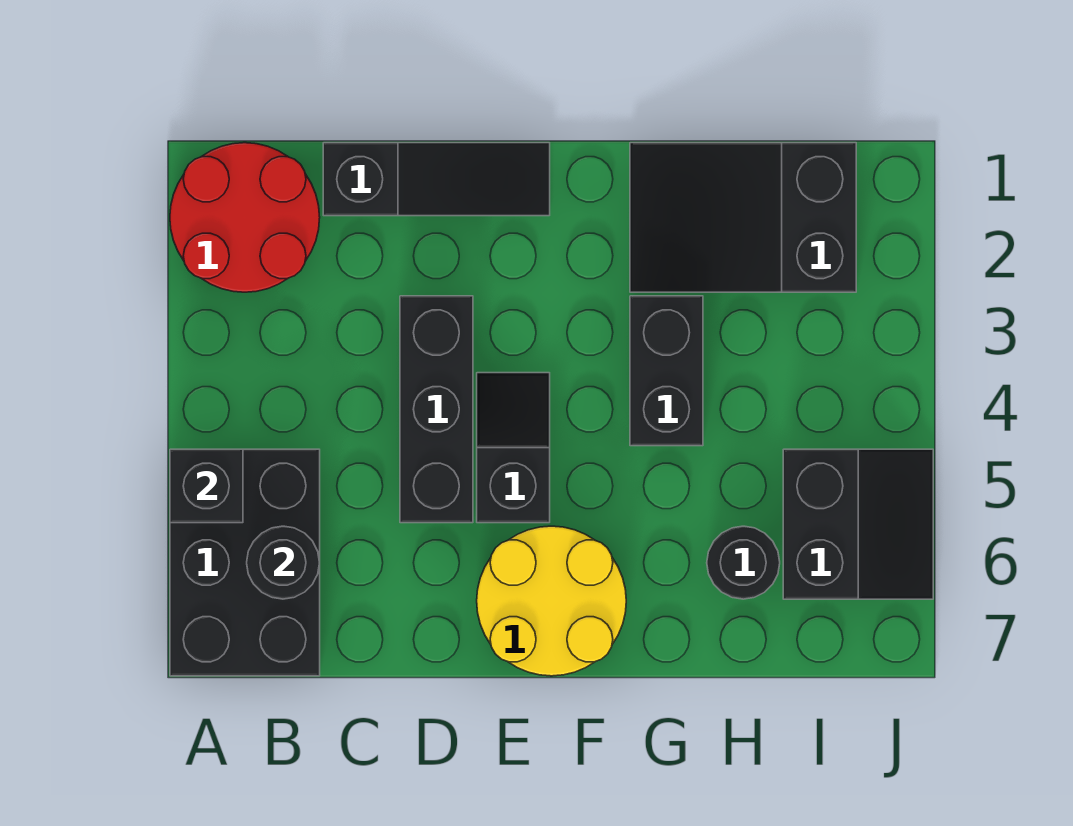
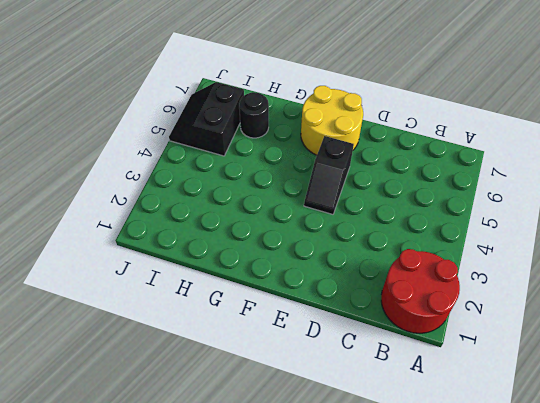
none -> black 2x3 brick [170,449,320,676]
none -> black 1x3 slope [323,143,550,216]
none -> black 1x3 brick [400,296,473,523]

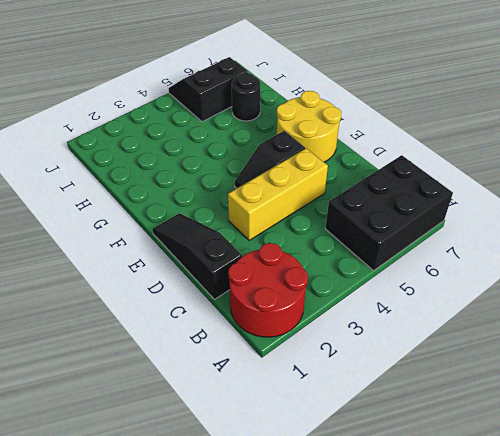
yellow 1x3 brick [228,148,328,240] -> black 1x3 brick [400,296,473,523]
none -> black 2x3 slope [630,143,856,292]
none -> black 1x2 brick [630,296,703,446]
none -> black 1x1 brick [170,449,243,523]

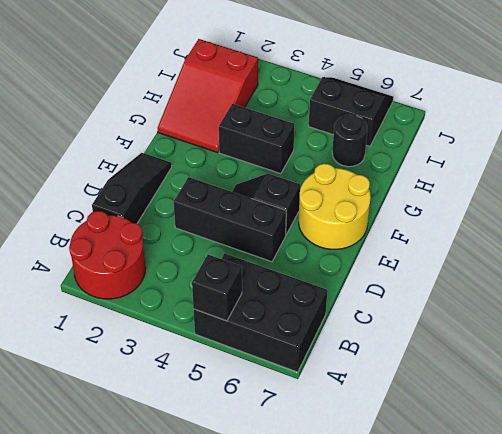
red 2x3 slope [158,39,258,153] -> black 2x3 slope [630,143,856,292]
none -> black 1x1 round brick [247,526,320,599]

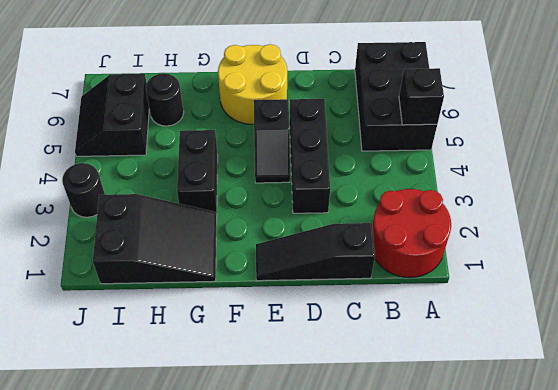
black 1x1 round brick [62,163,105,217] -> black 1x1 round brick moved to [247,526,320,599]

